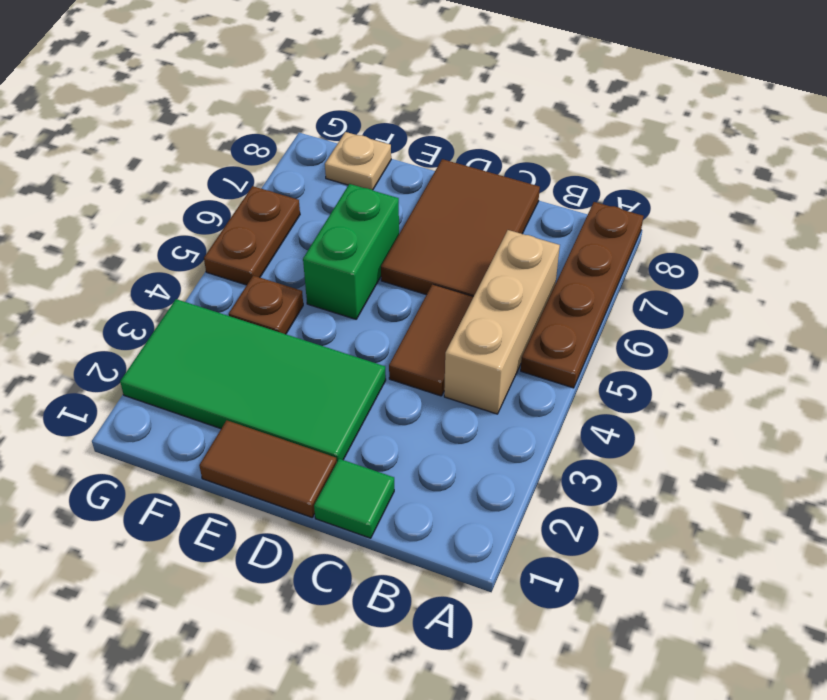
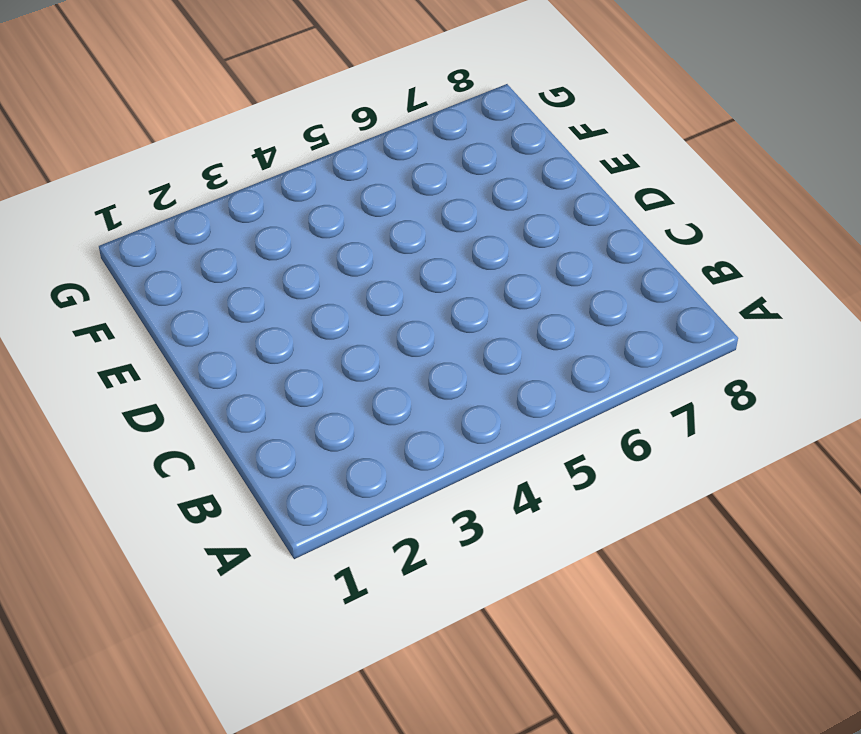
none -> brown 1x4 plate [521,202,643,388]
none -> tan 1x3 brick [444,230,560,414]

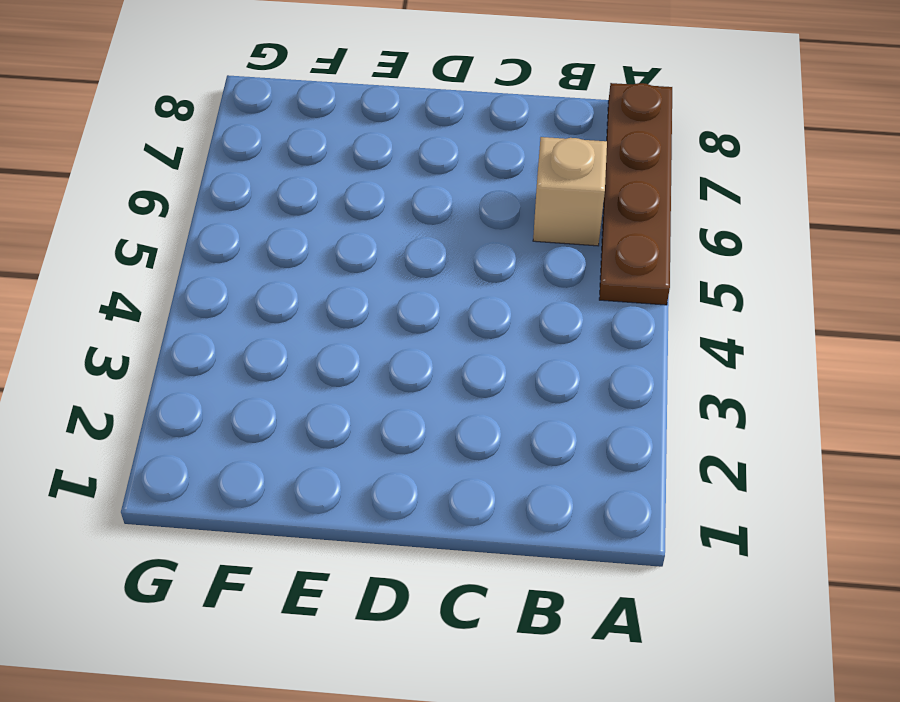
tan 1x1 brick [533,137,607,246] -> tan 1x3 brick [444,230,560,414]
none -> green 1x1 tile [314,459,394,538]
none -> brown 1x2 tile [389,284,473,396]

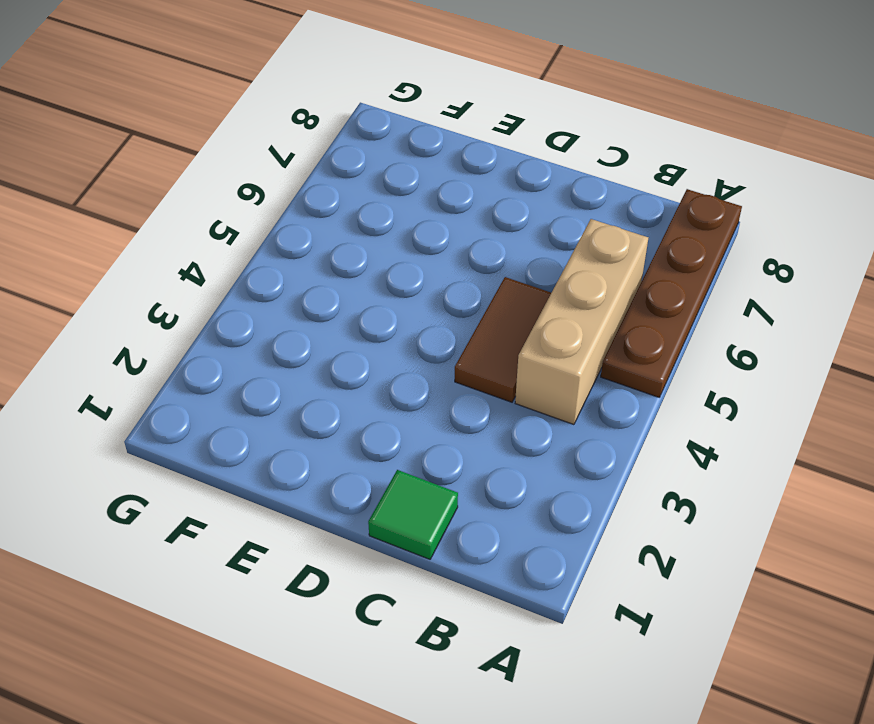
none -> brown 2x3 tile [381,159,540,297]
none -> brown 1x2 tile [199,420,337,517]

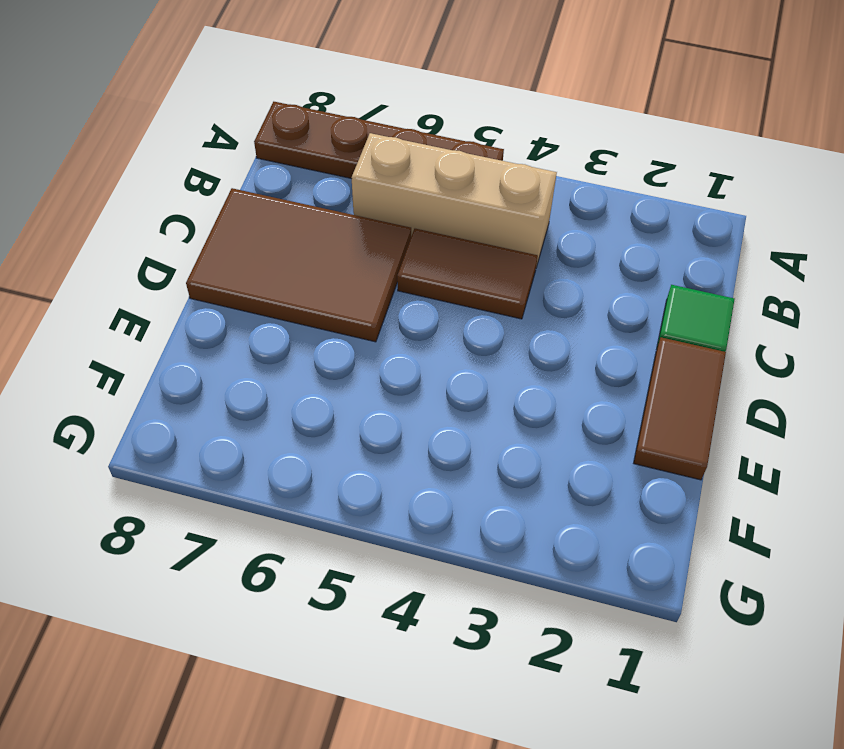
none -> green 2x4 tile [120,299,386,461]
none -> green 1x2 brick [303,184,399,319]

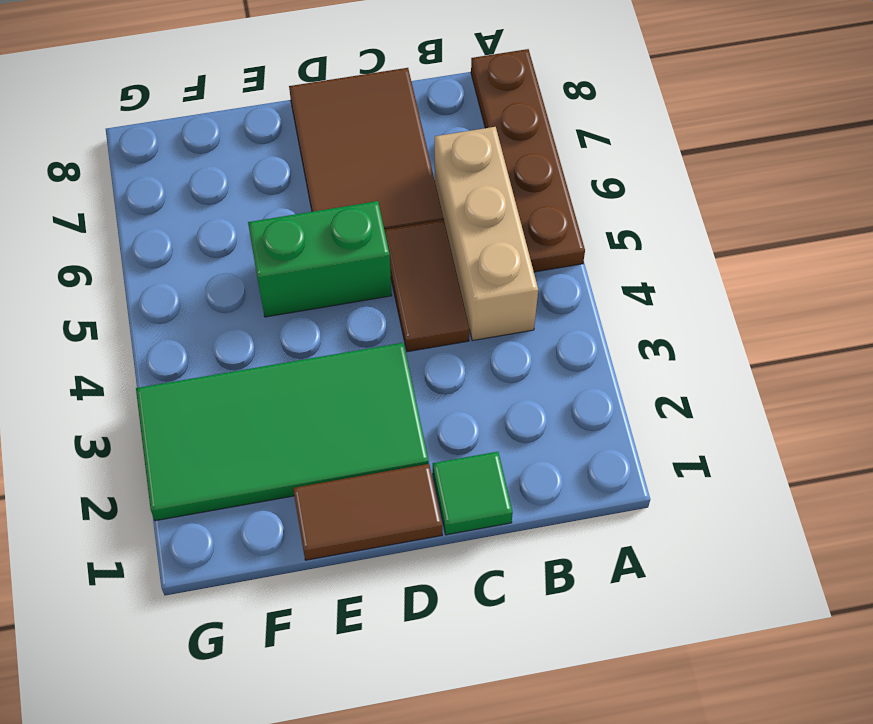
green 1x2 brick [248,201,392,317] -> green 1x2 brick turned to [303,184,399,319]
none -> brown 1x1 plate [229,276,303,334]
none -> tan 1x1 plate [325,132,391,190]

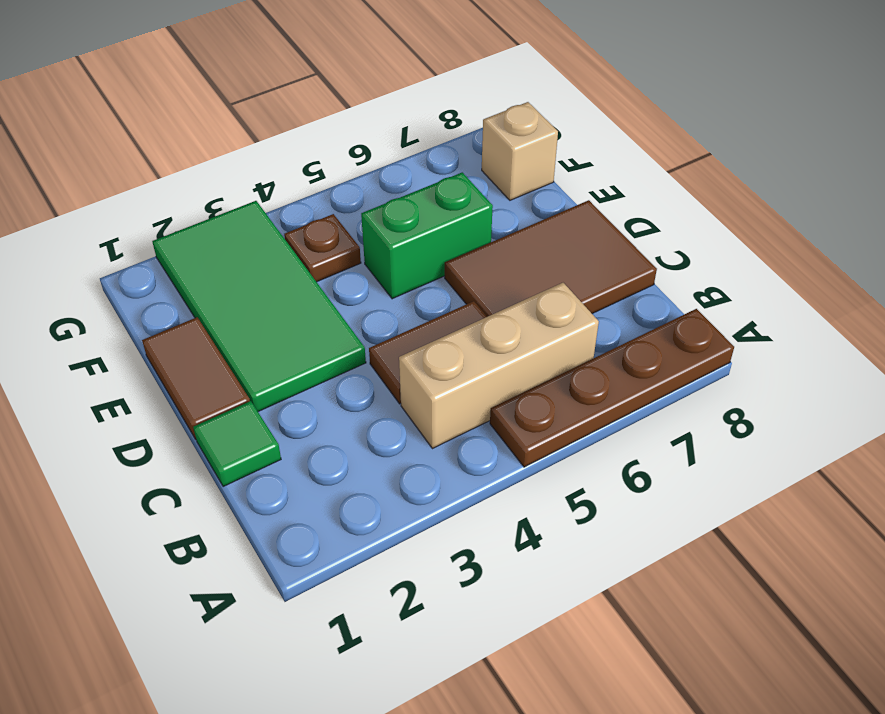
tan 1x1 brick [482,102,558,200] -> tan 1x1 plate [325,132,391,190]
none -> brown 1x2 plate [204,186,300,285]

